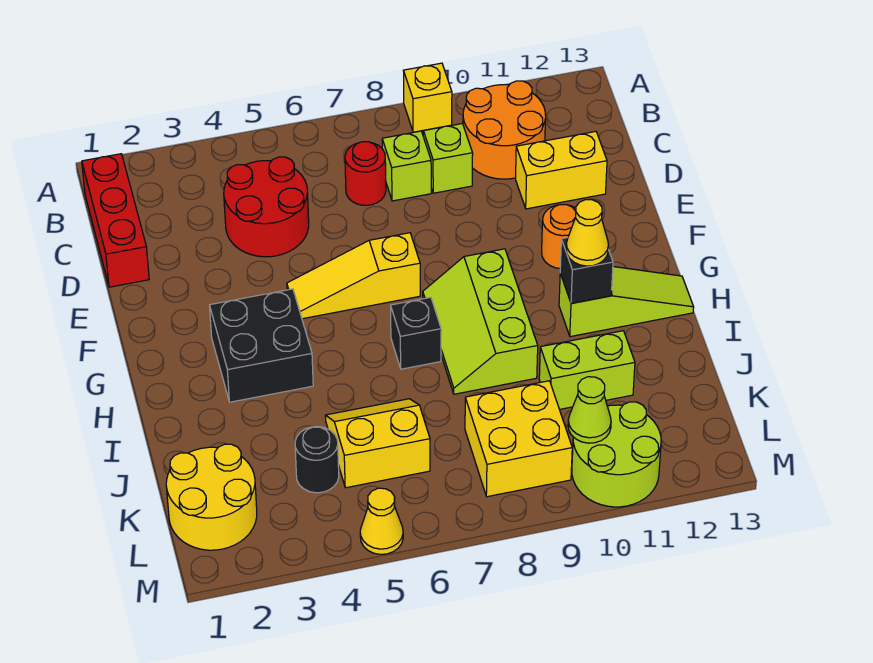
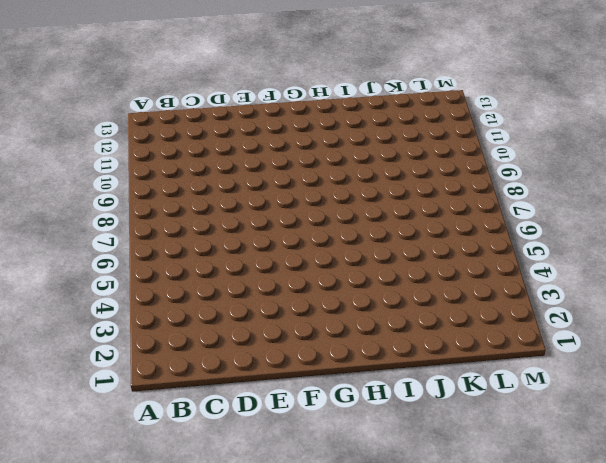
none -> yellow 1x1 brick [403,63,452,132]
none -> red 1x3 brick [82,154,149,287]
none -> orange 2x2 round brick [463,81,546,179]

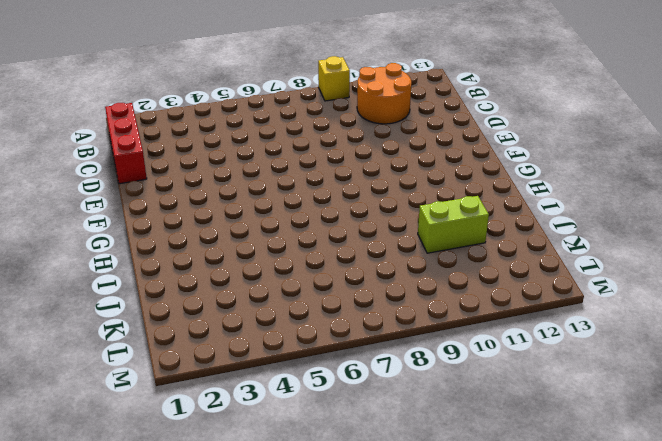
none -> red 2x2 round brick [224,157,309,257]
none -> red 1x1 round brick [345,142,386,205]
none -> lime 1x1 brick [382,131,431,201]

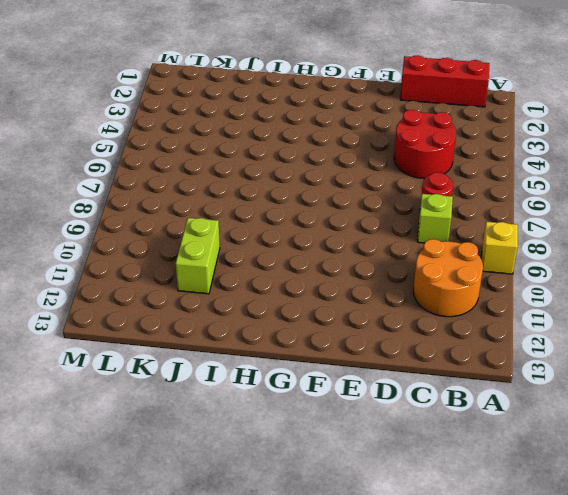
none -> lime 1x1 brick [423,124,473,193]
none -> yellow 1x2 brick [516,132,607,209]
none -> yellow 1x3 slope [287,233,420,319]

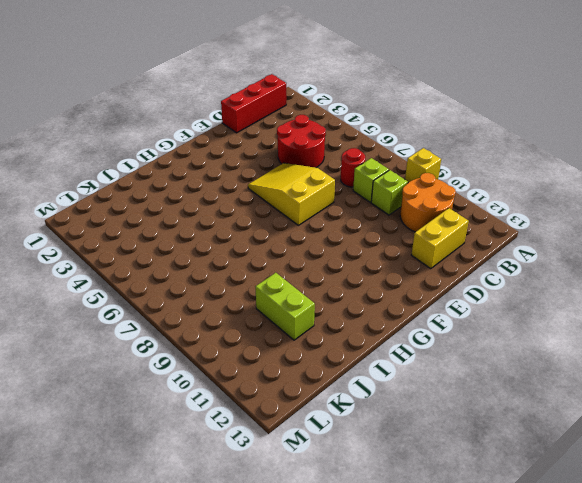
yellow 1x2 brick [411,208,469,269] -> yellow 1x2 brick turned to [516,132,607,209]
yellow 2x3 slope [248,163,335,225] -> yellow 1x3 slope [287,233,420,319]
none -> orange 1x1 round brick [542,205,576,269]
none -> black 2x2 brick [210,289,313,402]
none -> lime 2x3 slope [423,249,538,394]

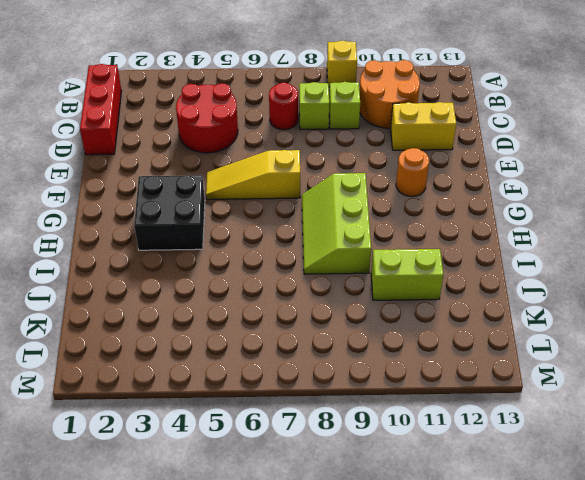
none -> black 1x1 brick [391,297,441,369]
none -> lime 1x3 slope [559,267,694,337]
none -> yellow 2x2 slope [325,399,430,488]

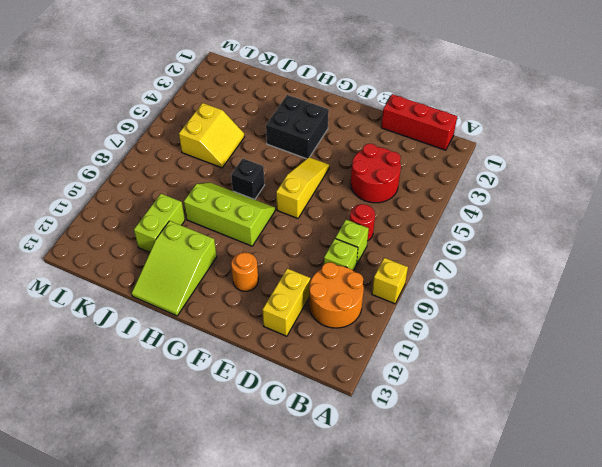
lime 2x3 slope [132,221,217,316] -> lime 1x3 slope [559,267,694,337]
none -> yellow 2x2 round brick [166,444,257,550]
none -> black 1x1 round brick [295,427,339,493]
none -> yellow 2x2 brick [465,381,572,497]

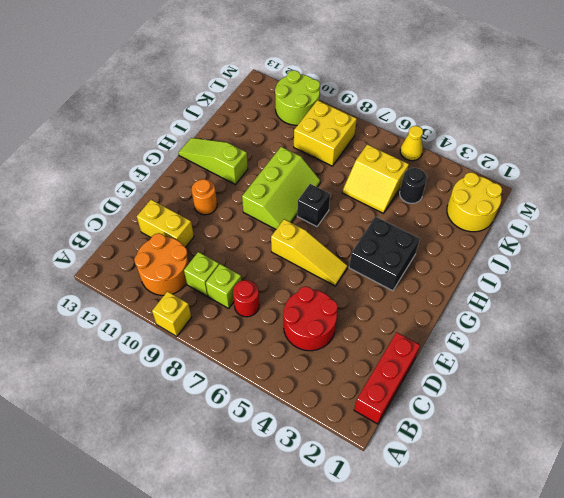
none -> lime 1x2 brick [539,331,635,409]
none -> black 1x1 brick [560,238,613,303]
none -> lime 1x1 cone [568,377,611,443]

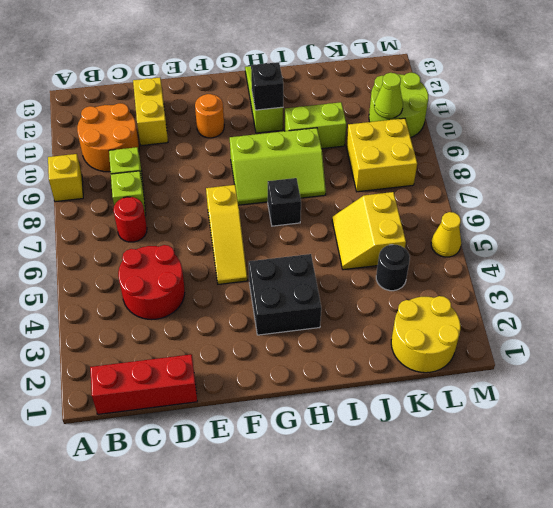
lime 1x2 brick [285,102,346,149] -> lime 1x2 brick turned to [539,331,635,409]
none -> yellow 1x1 cone [566,200,609,266]

